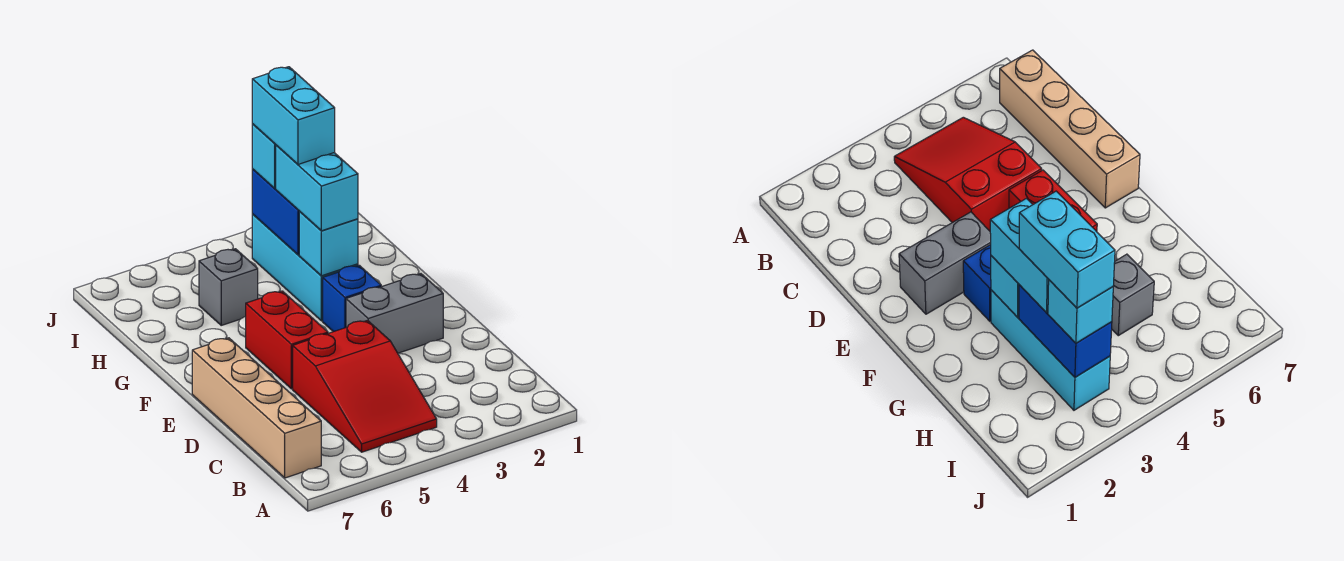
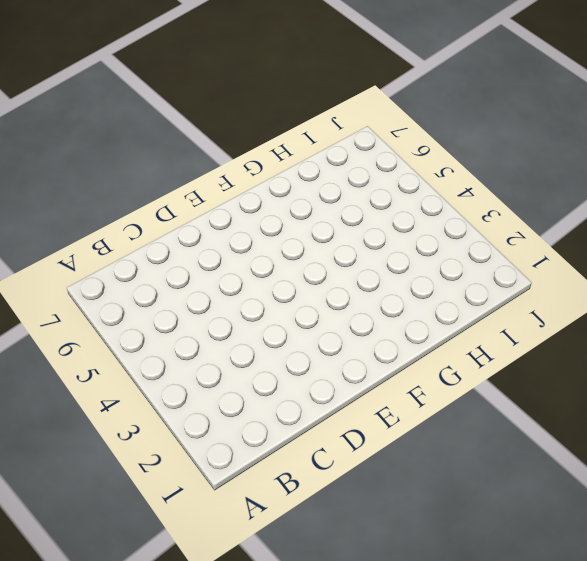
none -> red 2x3 slope [293,320,437,452]
none -> tan 1x4 brick [192,338,321,478]
none -> grey 1x2 brick [346,274,443,353]

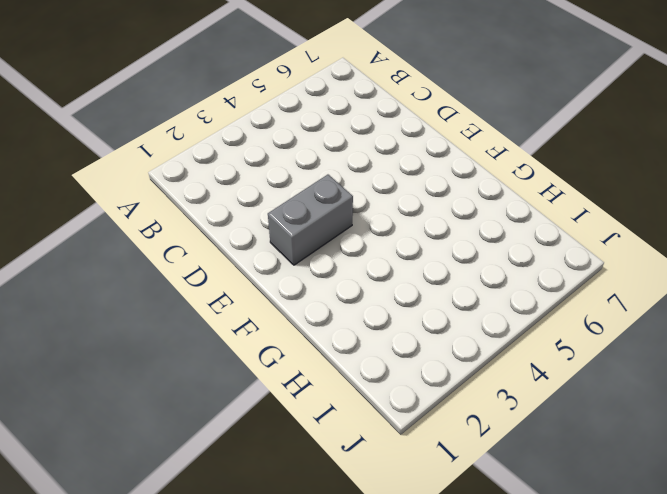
none -> red 2x3 slope [293,320,437,452]
none -> tan 1x4 brick [192,338,321,478]
none -> red 1x2 brick [246,291,328,389]

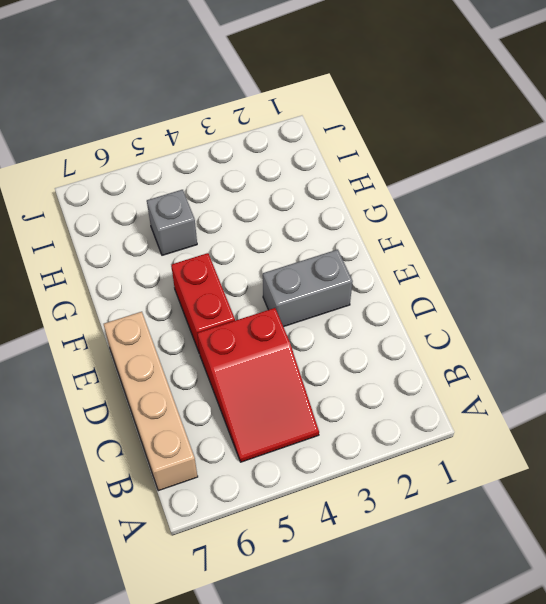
none -> blue 1x1 brick [323,265,381,332]
none -> cyan 1x3 brick [252,214,358,321]
none -> cyan 1x1 brick [299,211,358,276]

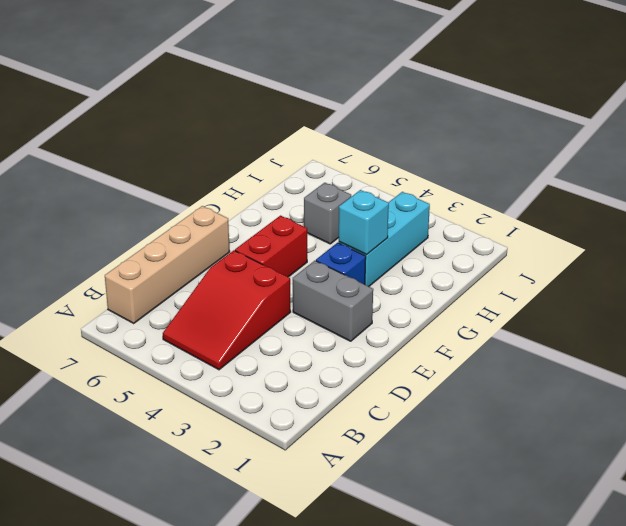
none -> blue 1x2 brick [252,169,299,255]
none -> cyan 1x2 brick [276,145,358,231]
none -> cyan 1x1 brick [252,124,276,188]

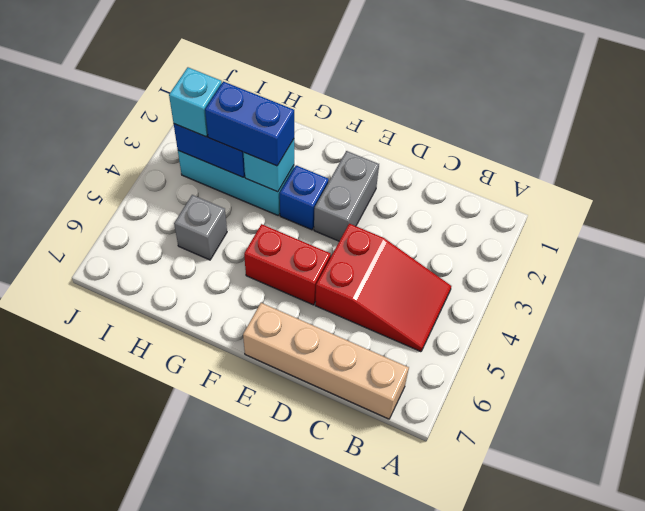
blue 1x2 brick [205,81,294,166] -> cyan 1x2 brick [276,145,358,231]
none -> cyan 1x2 brick [252,67,335,165]

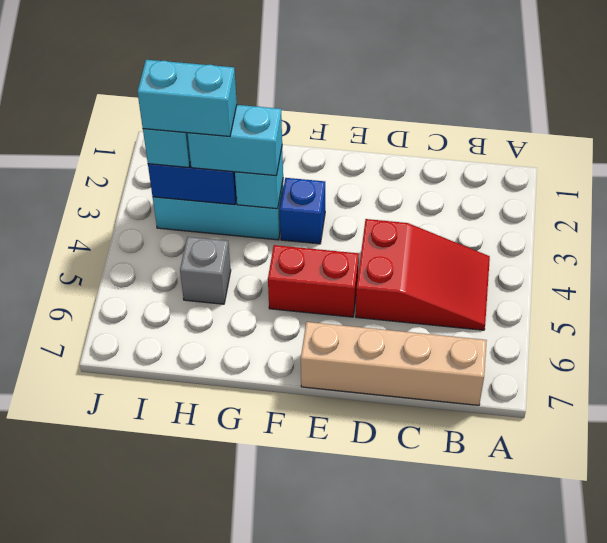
none -> grey 1x2 brick [346,274,443,353]

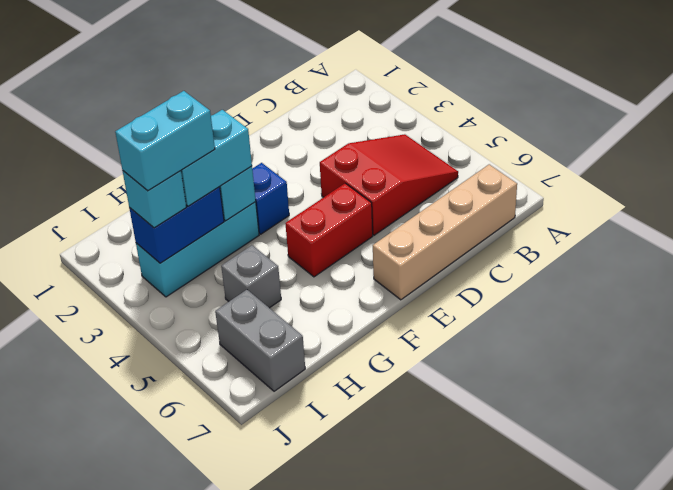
grey 1x2 brick [215,290,305,391] -> grey 1x2 brick moved to [346,274,443,353]

